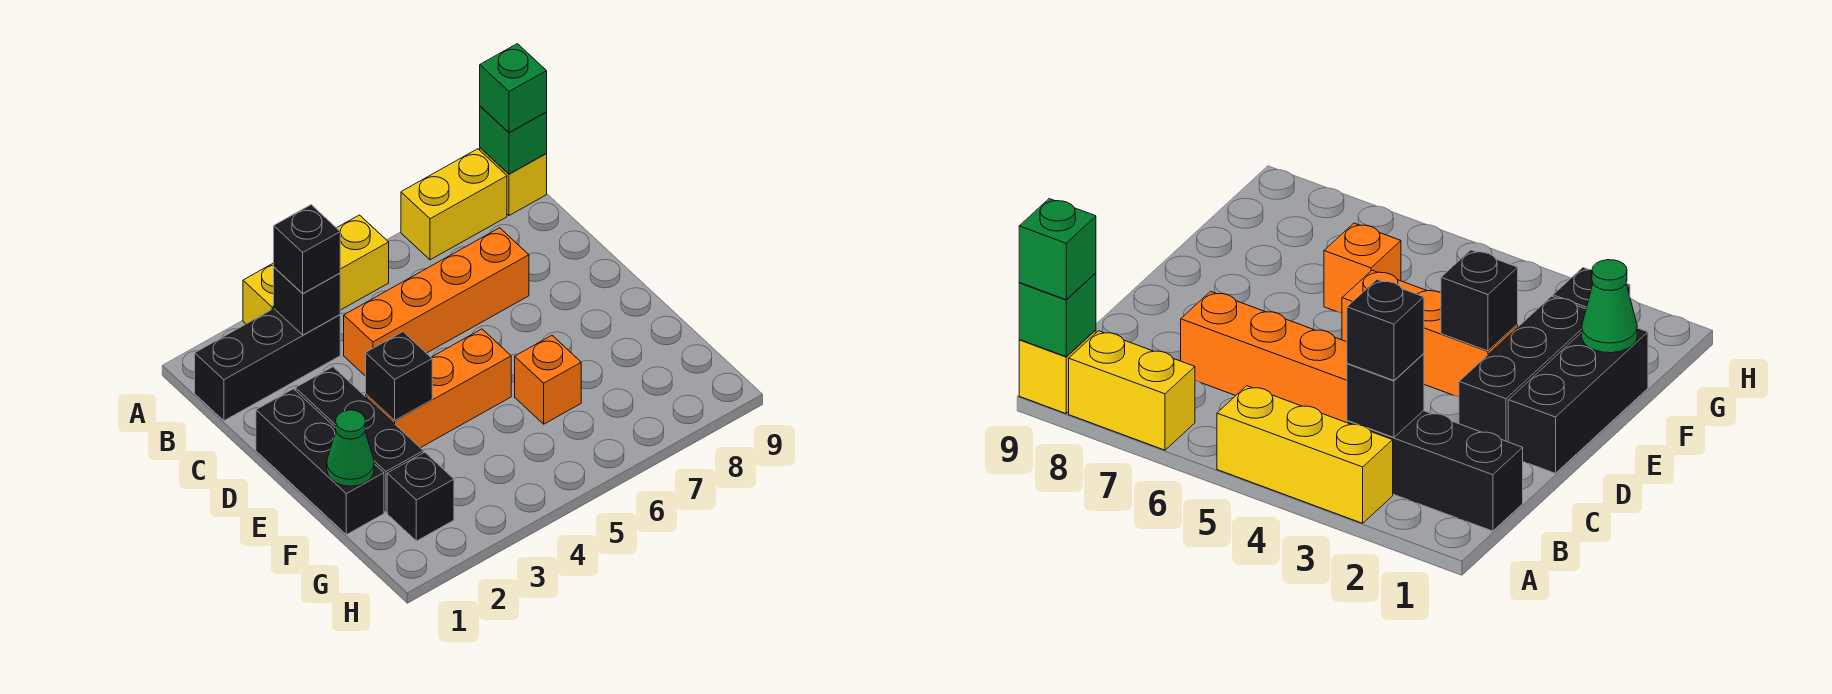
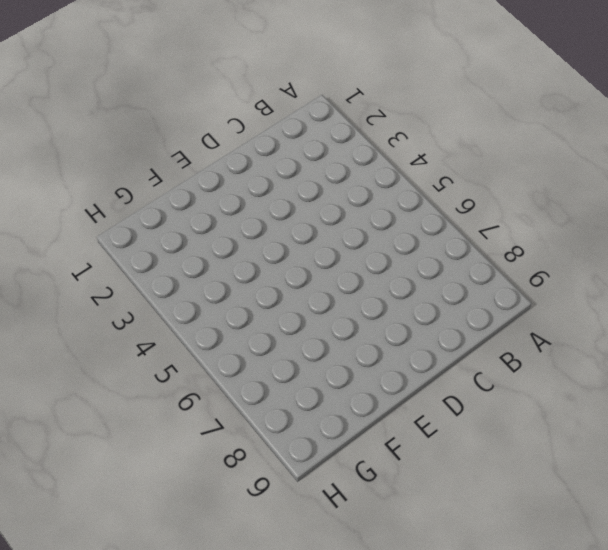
none -> yellow 1x3 brick [243,215,389,324]
none -> yellow 1x2 brick [401,149,507,260]
none -> yellow 1x1 brick [480,148,547,216]

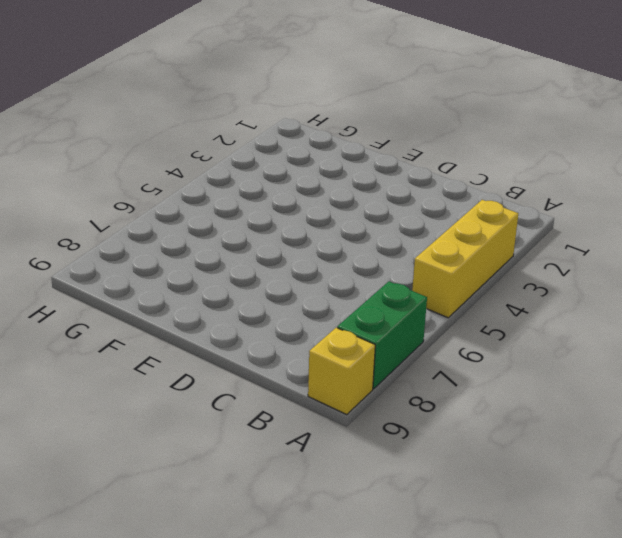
green 1x2 brick [337,281,427,389] -> yellow 1x2 brick [401,149,507,260]
none -> black 1x3 brick [195,309,340,421]
none -> orange 1x4 brick [344,228,529,376]
none -> black 1x3 brick [256,389,384,535]

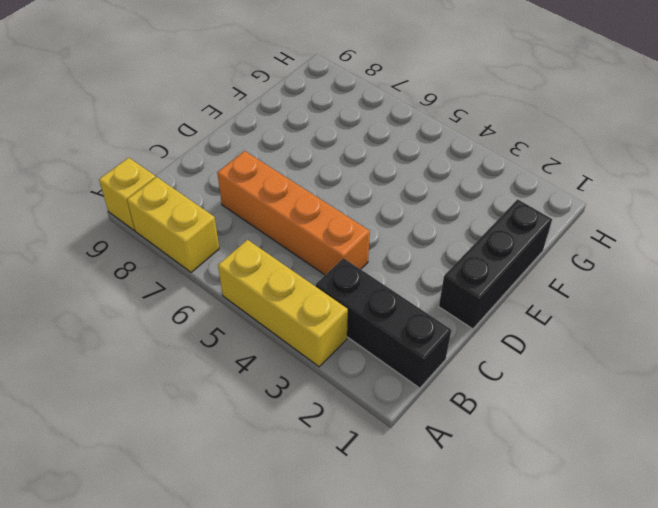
none -> black 1x3 brick [295,367,423,512]
none -> orange 1x3 brick [366,329,511,448]
none -> orange 1x1 brick [515,336,581,424]

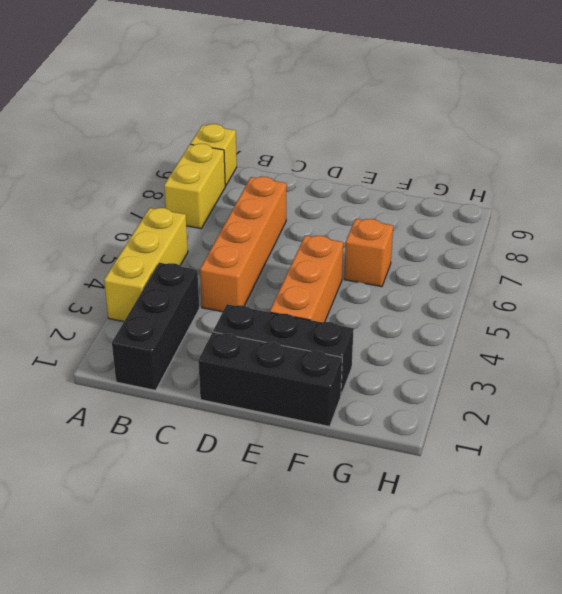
none -> black 1x1 brick [387,452,454,541]
none -> green 1x1 brick [480,106,547,174]
none -> black 1x1 brick [274,267,340,335]

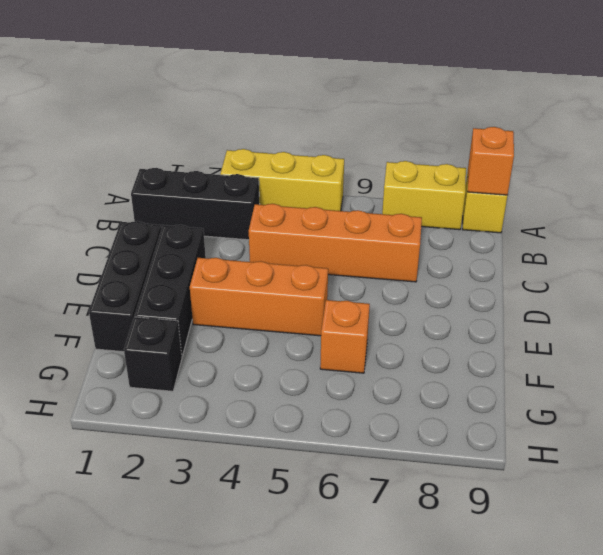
orange 1x1 brick [468,127,514,195] -> green 1x1 brick [480,106,547,174]
none -> black 1x1 brick [274,267,340,335]
none -> black 1x1 brick [366,332,432,421]
none -> green 1x1 cone [327,410,374,486]

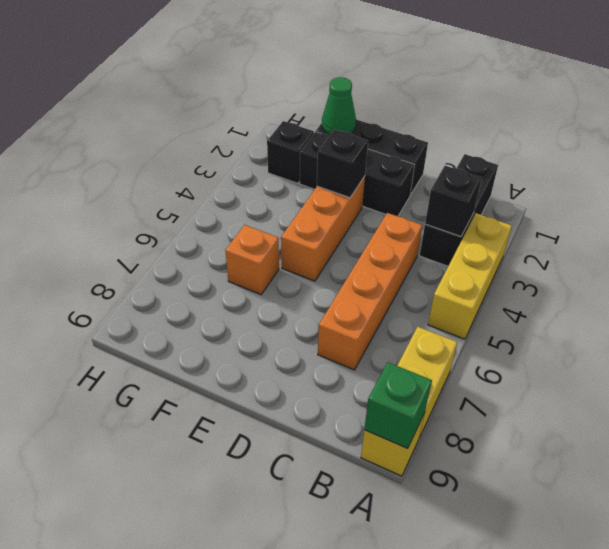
none -> green 1x1 brick [480,44,547,132]
none -> black 1x1 brick [274,205,340,294]

